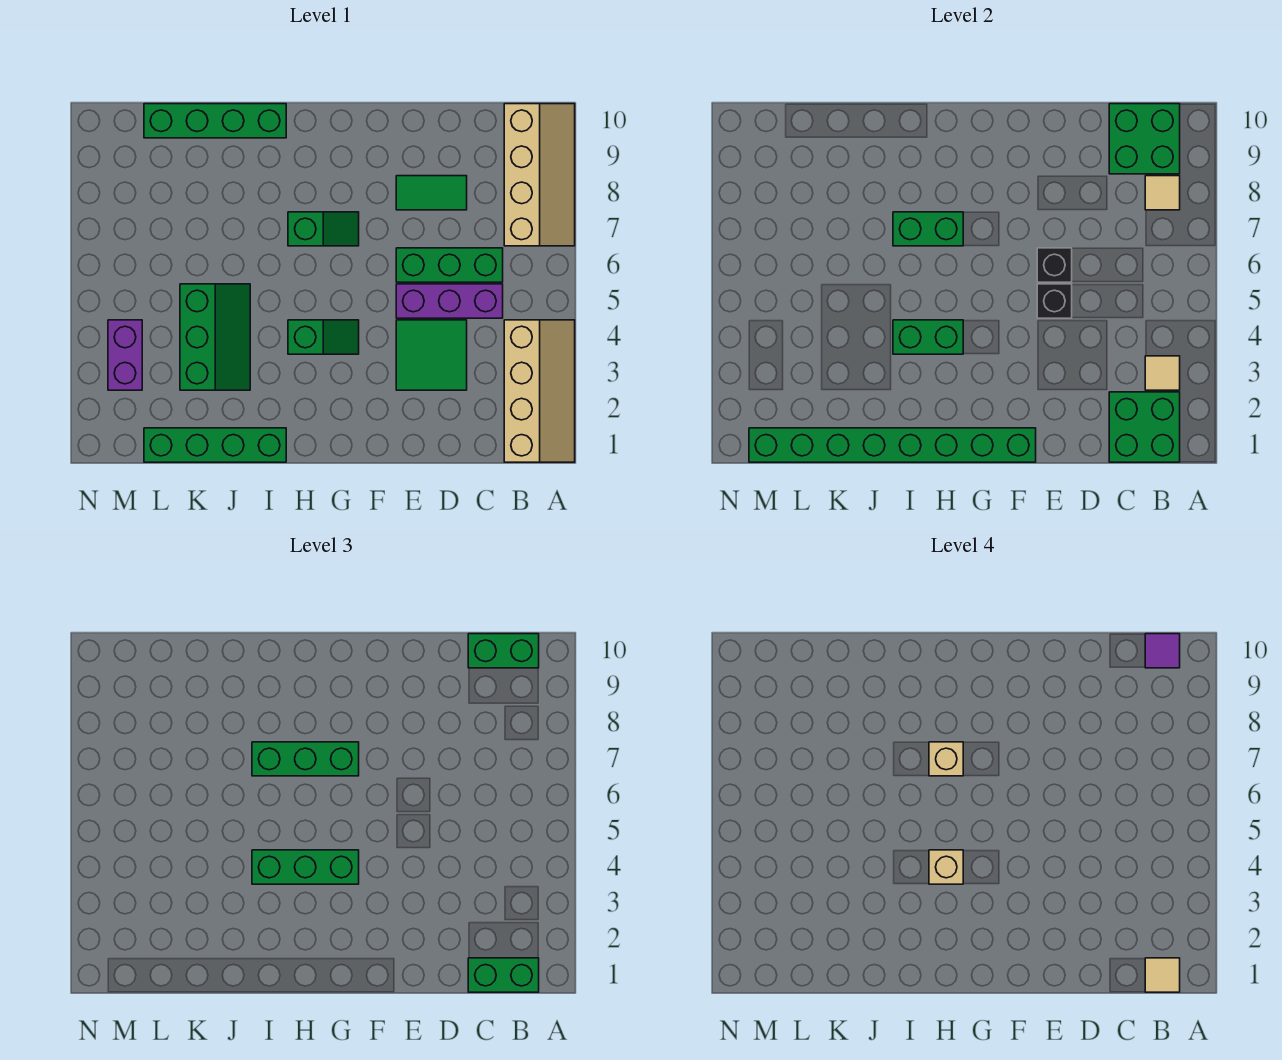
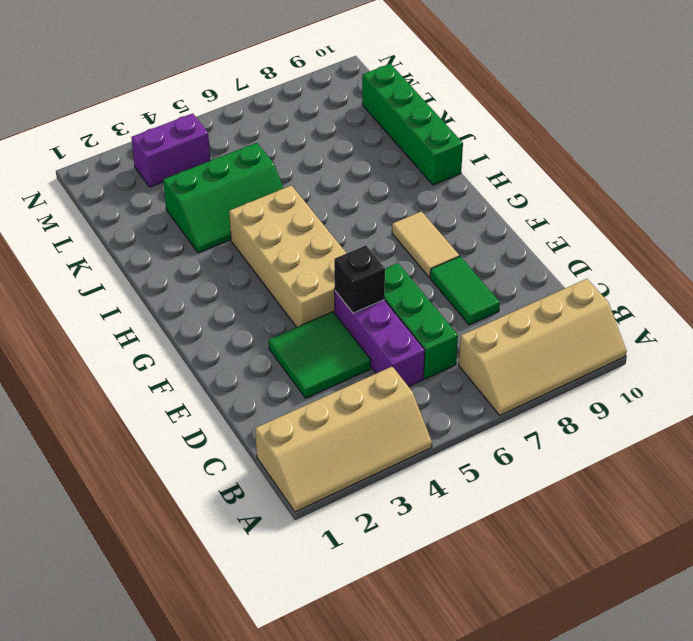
tan 2x4 brick [229,186,347,327] -> green 1x2 slope [288,320,359,354]
tan 1x2 tile [392,211,459,277] -> none
none -> green 1x2 slope [288,212,359,246]
none -> green 1x4 brick [144,428,286,462]
none -> green 2x2 brick [1109,392,1180,462]

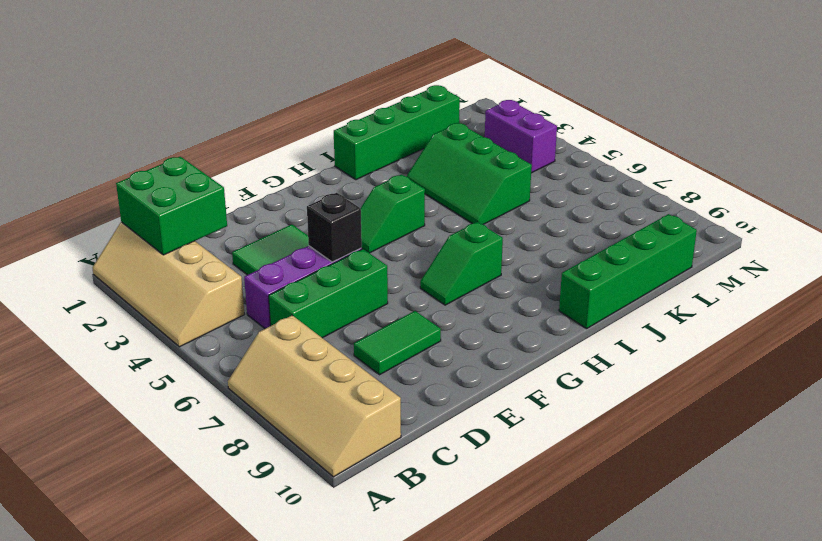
none -> tan 1x1 tile [1145,356,1180,390]
none -> tan 1x1 tile [1145,176,1180,210]
none -> green 2x2 brick [1109,104,1180,174]

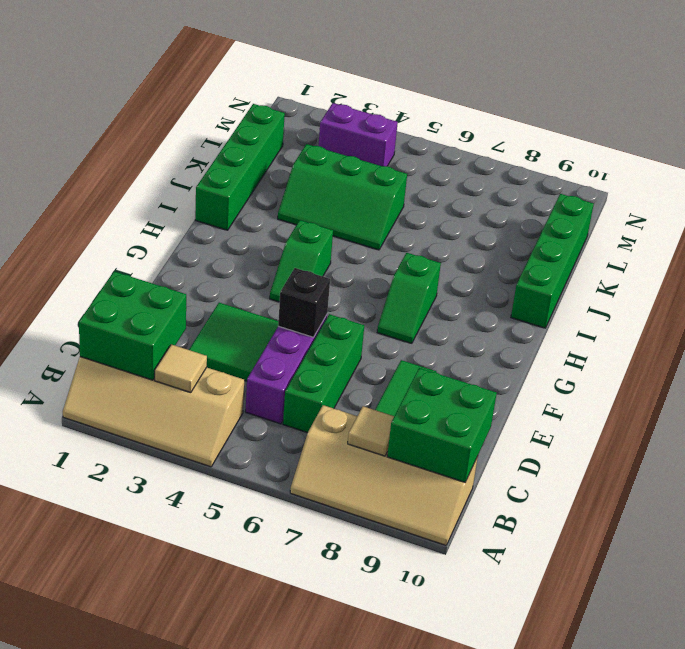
none -> black 1x1 brick [1037,248,1072,282]
none -> green 1x8 brick [749,428,1036,462]
none -> green 1x2 brick [893,320,963,354]

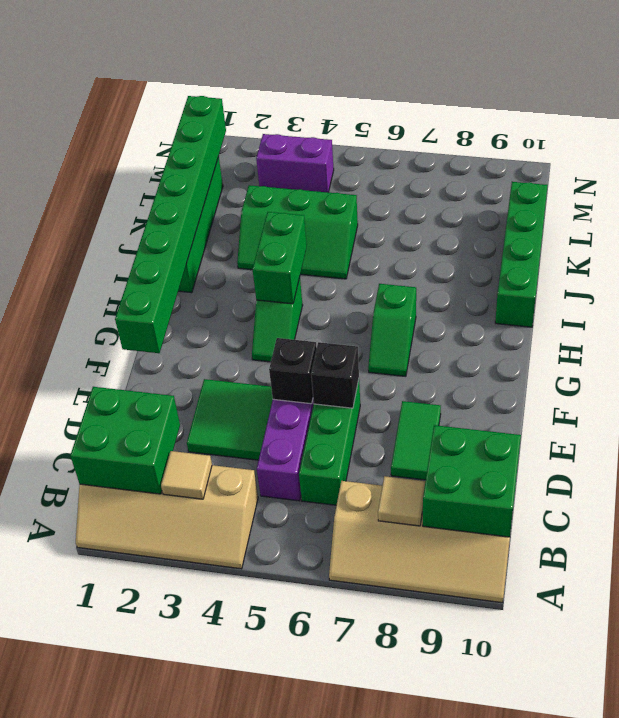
none -> green 1x2 brick [893,212,963,246]
none -> green 1x2 brick [468,958,539,992]
none -> green 1x2 brick [468,634,539,668]

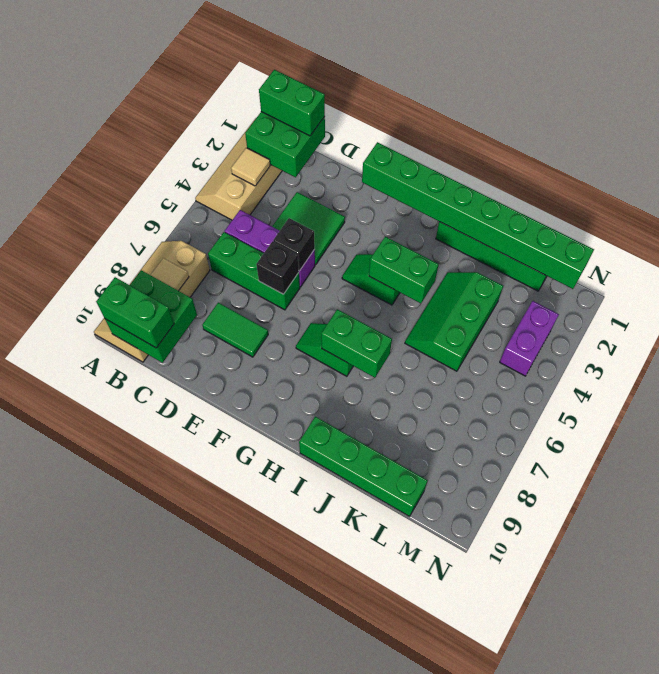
none -> green 1x3 brick [252,850,359,884]
none -> green 1x3 brick [252,742,359,776]
none -> tan 1x1 tile [1145,958,1180,992]

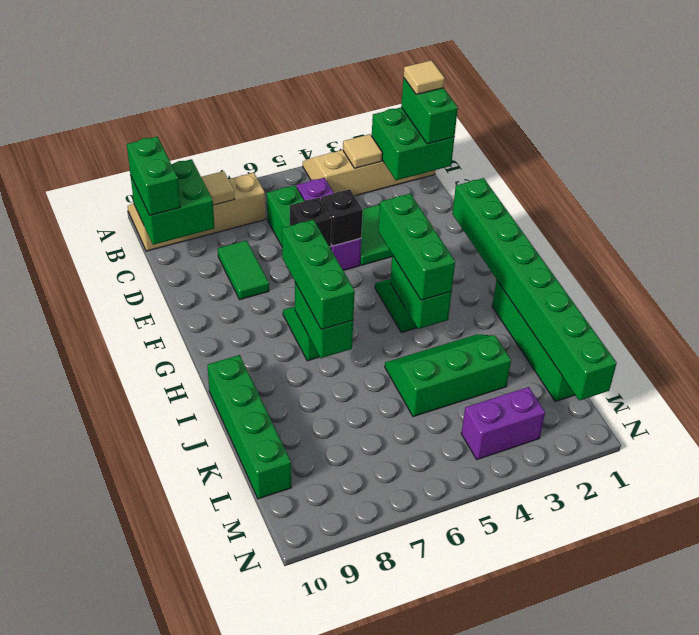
none -> purple 1x1 tile [1145,634,1180,668]
none -> tan 1x1 brick [929,850,963,884]
none -> tan 1x1 brick [929,742,963,776]

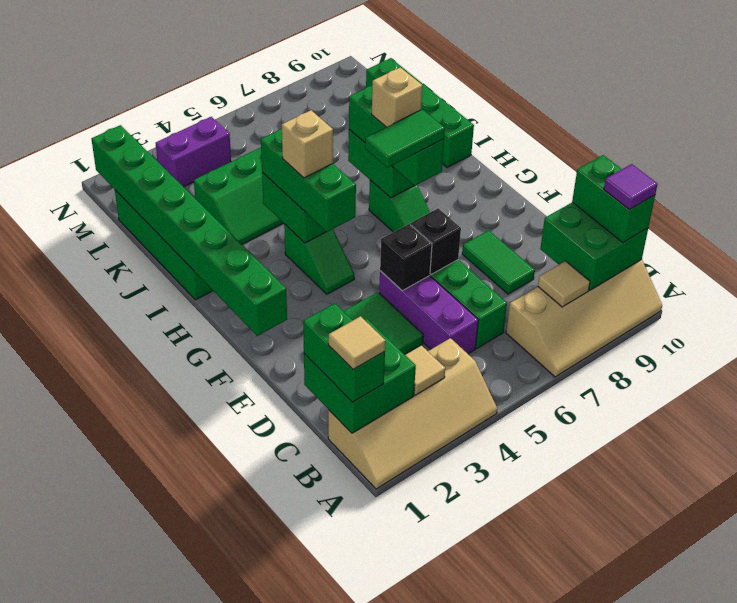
green 1x2 tile [365,109,445,168] -> none

